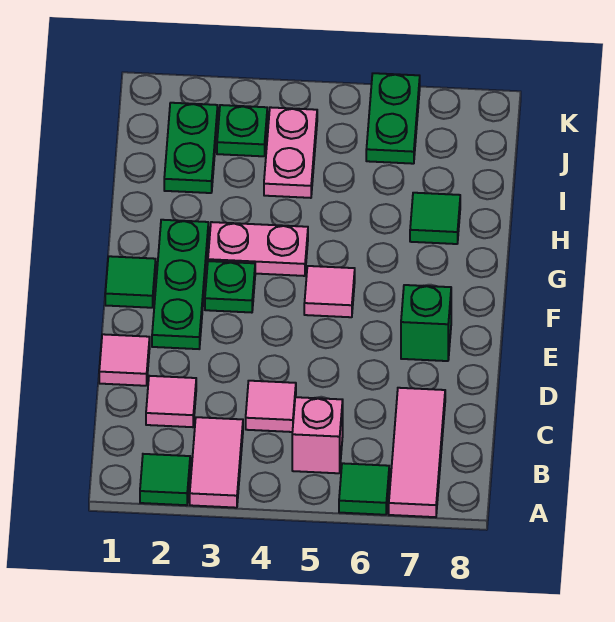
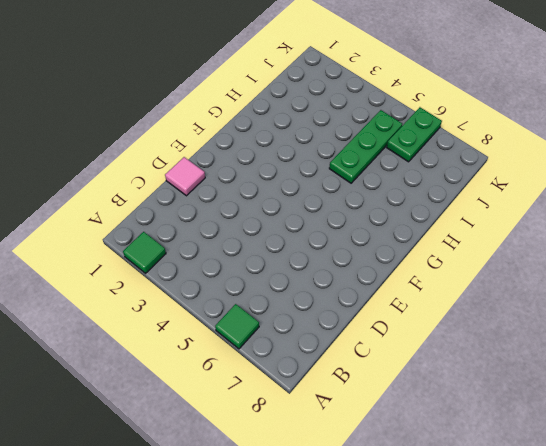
green 1x3 plate [329,110,402,183] -> green 1x3 plate moved to [152,220,208,349]
none -> pink 1x2 tile [190,417,243,508]
none -> pink 1x3 tile [389,388,445,517]
none -> pink 1x1 brick [292,397,343,473]

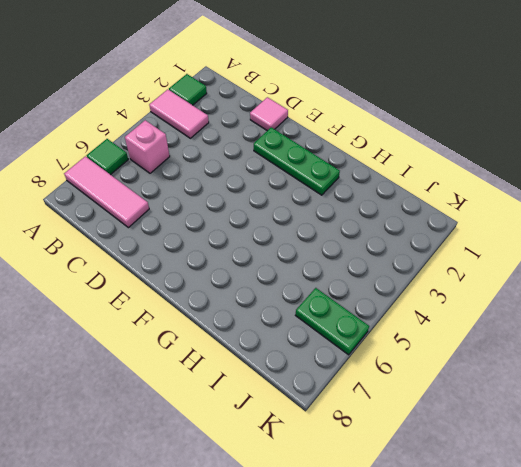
none -> pink 1x1 tile [146,376,196,427]
none -> pink 1x1 tile [246,381,296,432]
none -> green 1x1 brick [401,285,451,361]

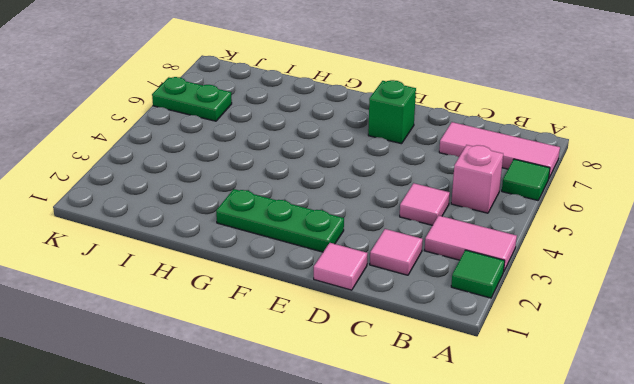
none -> green 1x1 tile [105,256,156,308]
none -> green 1x1 plate [205,261,255,313]
none -> pink 1x1 tile [304,266,355,317]

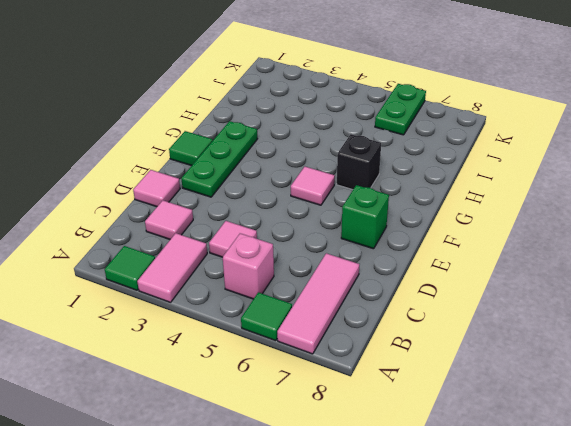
black 1x1 brick [337,134,381,190] -> none
none -> green 1x1 plate [205,261,255,313]
none -> pink 1x2 plate [208,222,308,276]
none -> green 1x1 tile [410,193,460,244]

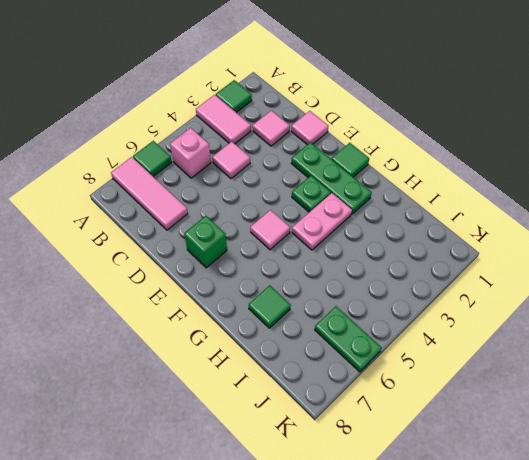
none -> green 1x2 plate [164,103,218,193]
none -> pink 1x2 plate [264,107,317,198]
none -> green 1x1 plate [217,105,267,156]

